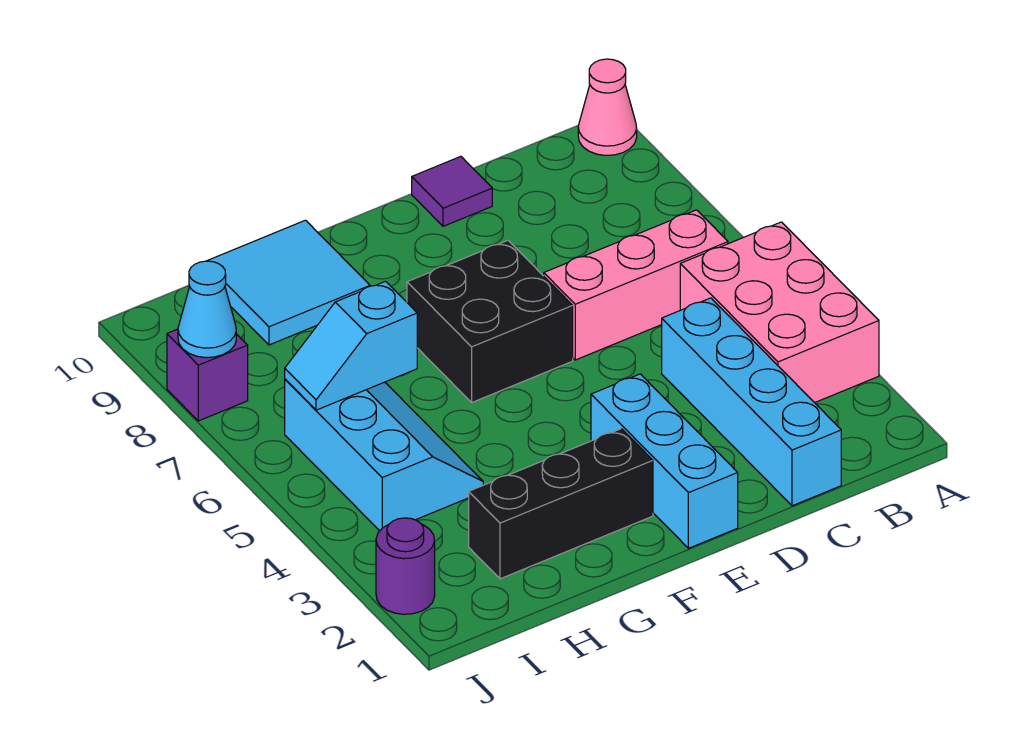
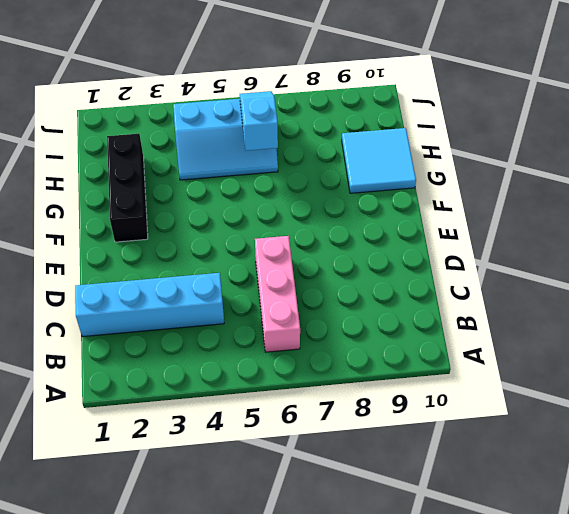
none -> pink 2x3 brick [680,222,879,403]
none -> pink 1x1 cone [578,59,637,155]
none -> purple 1x1 tile [412,156,492,226]

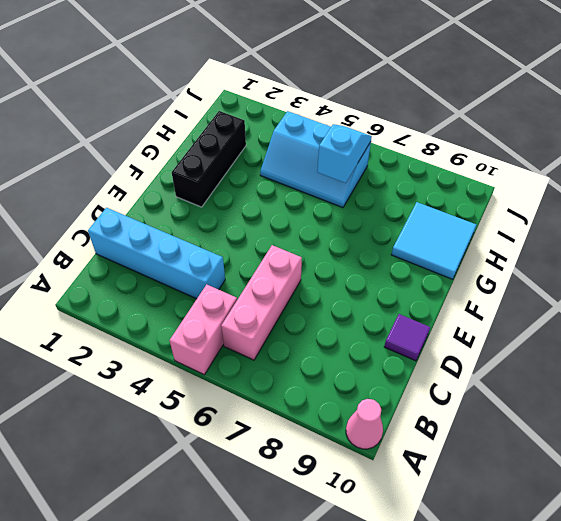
pink 1x2 brick [170,284,237,375] -> pink 2x3 brick [680,222,879,403]
none -> cyan 1x3 brick [591,374,738,548]
none -> black 2x2 brick [407,241,573,402]
none -> purple 1x1 round brick [376,518,435,614]

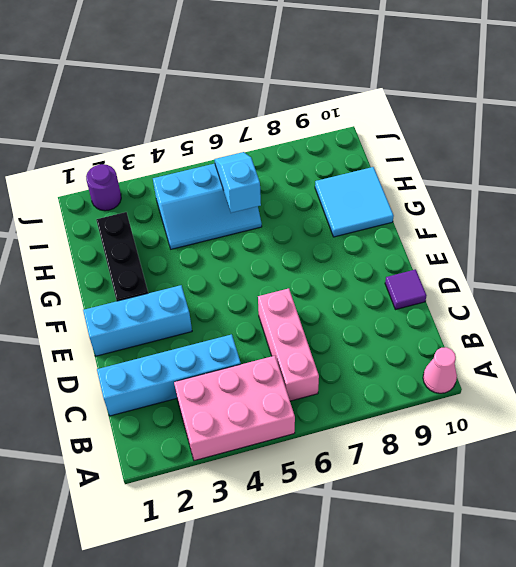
none -> black 2x2 brick [407,241,573,402]
none -> purple 1x1 brick [167,329,248,421]
none -> cyan 1x1 cone [178,261,236,358]

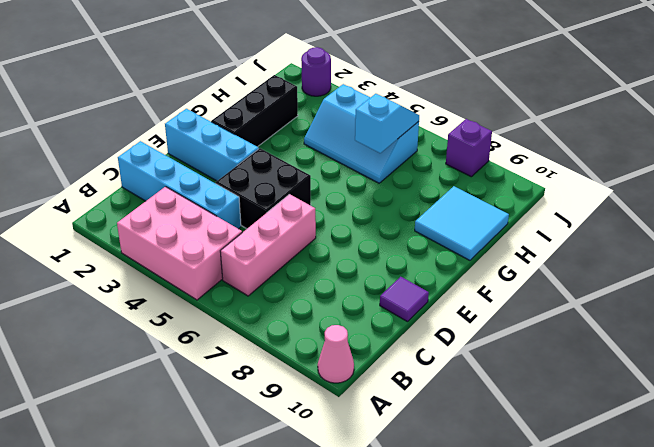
black 2x2 brick [216,148,311,229] -> black 2x2 brick moved to [407,241,573,402]
none -> cyan 1x1 cone [178,261,236,358]

